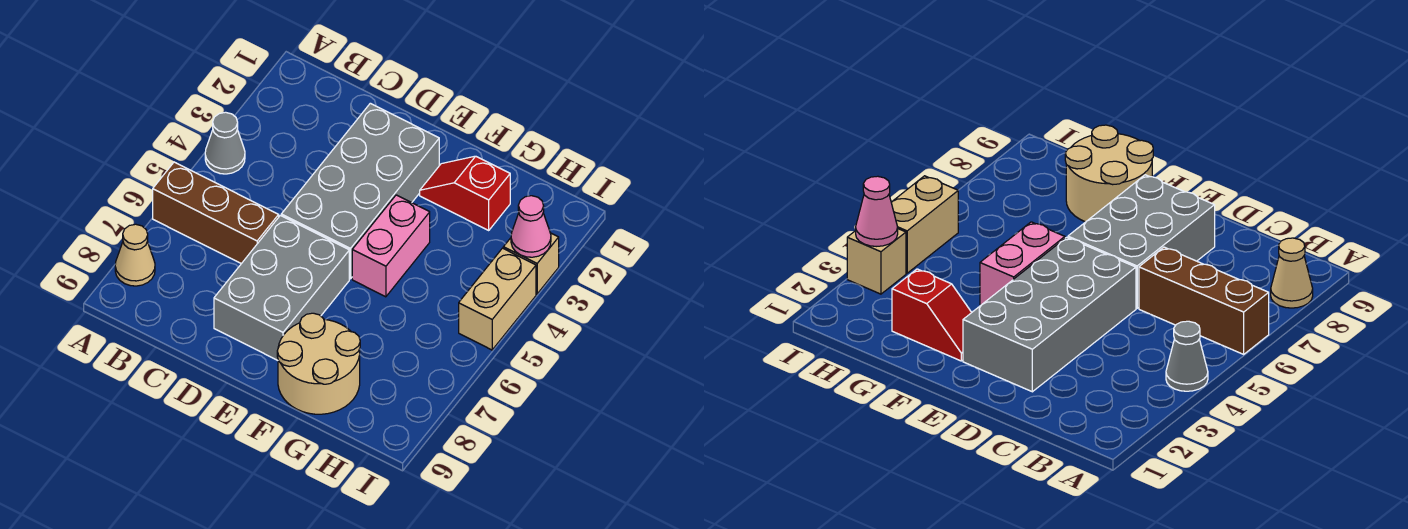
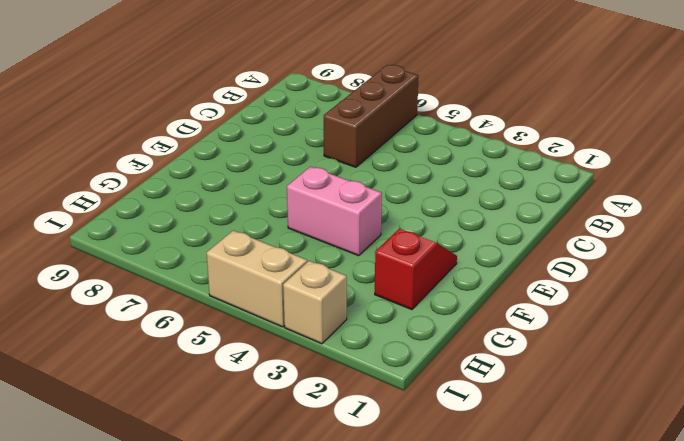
none -> grey 1x1 cone [205,112,245,174]
none -> tan 1x1 cone [115,224,155,286]

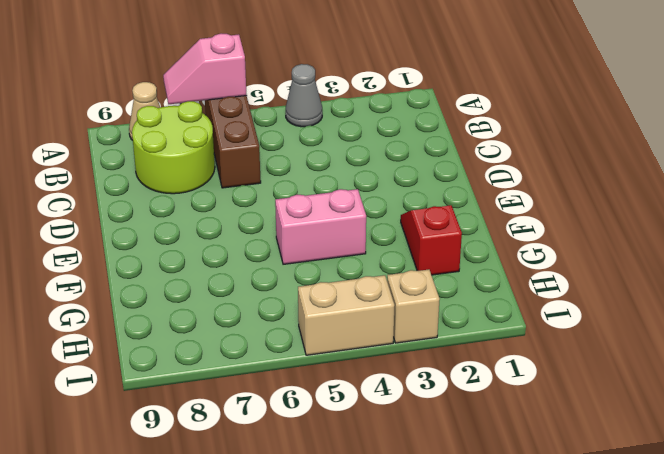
pink 1x2 slope [163,33,247,104] -> none
lime 2x2 round brick [132,101,215,194] -> none
none -> grey 2x4 brick [281,103,439,279]
none -> grey 2x3 brick [214,215,349,360]

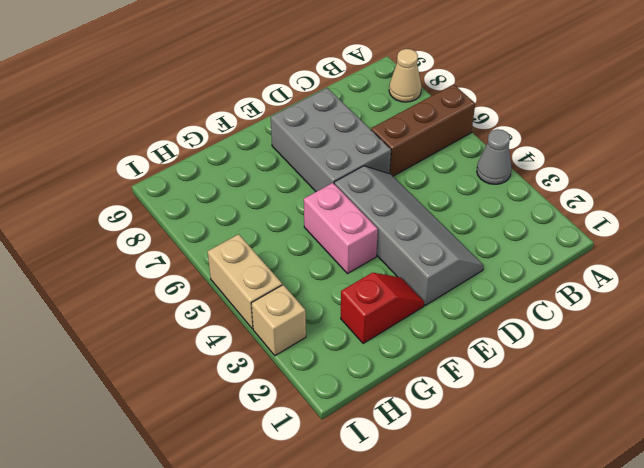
grey 2x4 slope [334,166,484,305] -> grey 2x4 brick [281,103,439,279]
none -> tan 2x2 round brick [277,313,360,414]
none -> pink 1x1 cone [511,196,551,257]

